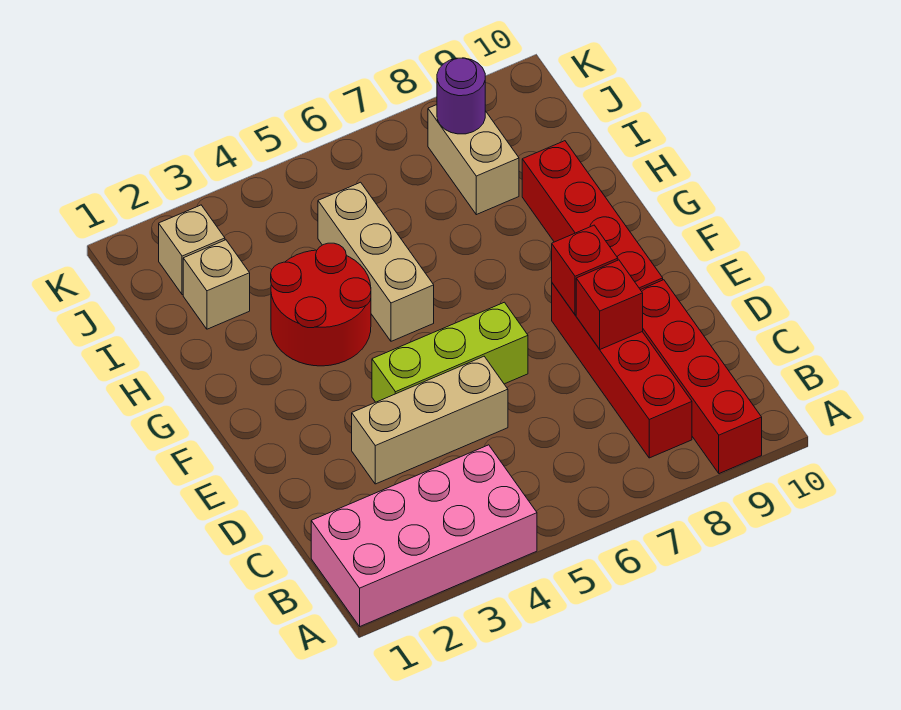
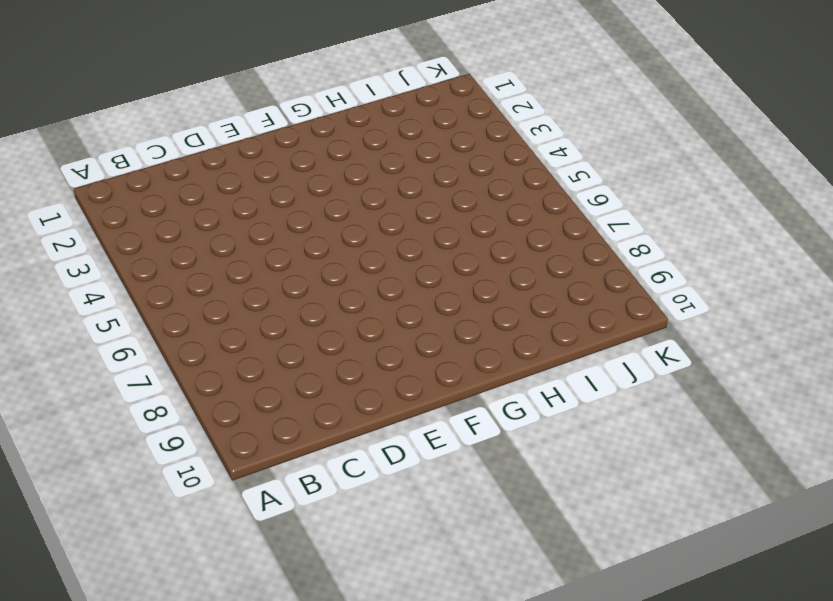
none -> pink 2x4 brick [311,445,537,626]
none -> red 1x4 brick [641,280,762,474]
none -> red 1x4 brick [552,283,692,458]

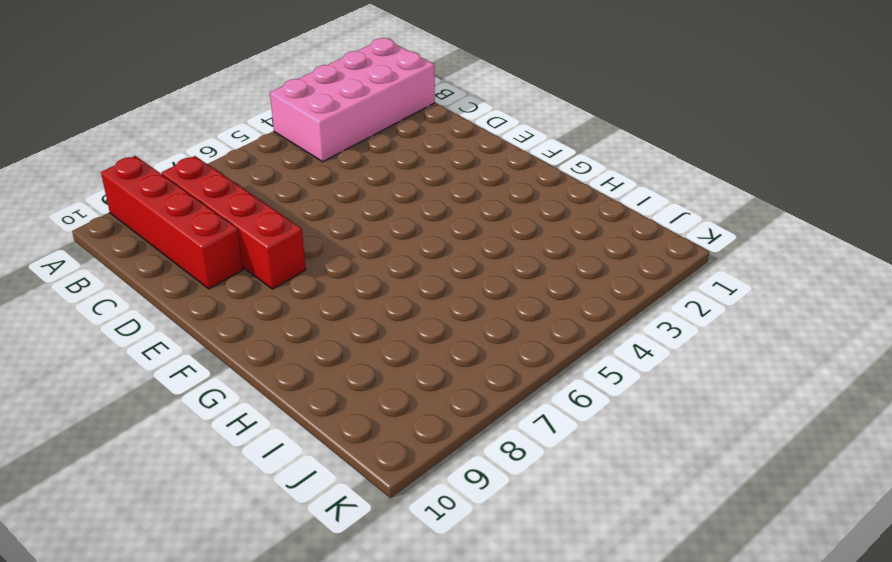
none -> tan 1x3 brick [352,356,508,484]
none -> lime 1x3 brick [372,302,528,402]
none -> red 1x4 brick [522,141,663,290]

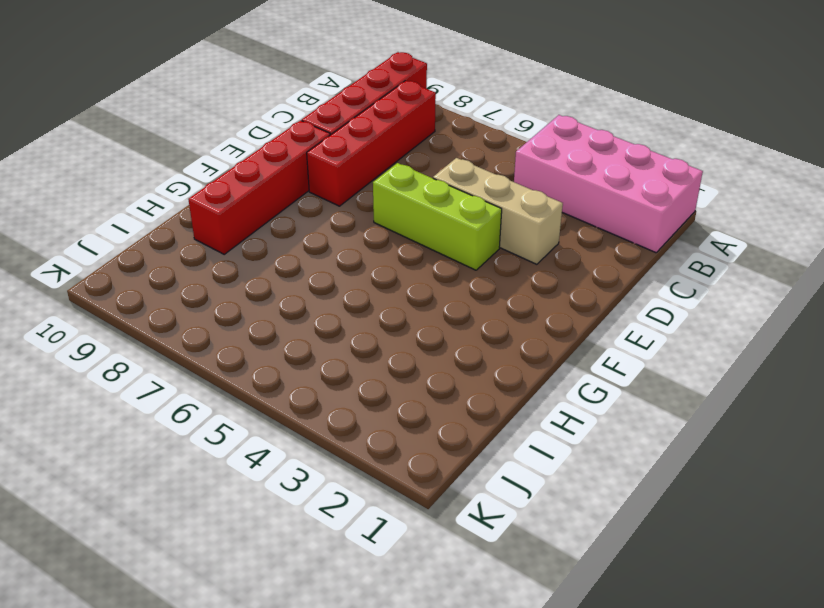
none -> red 2x2 round brick [271,243,371,366]
none -> tan 1x3 brick [318,182,434,341]
none -> tan 1x1 brick [183,240,250,329]

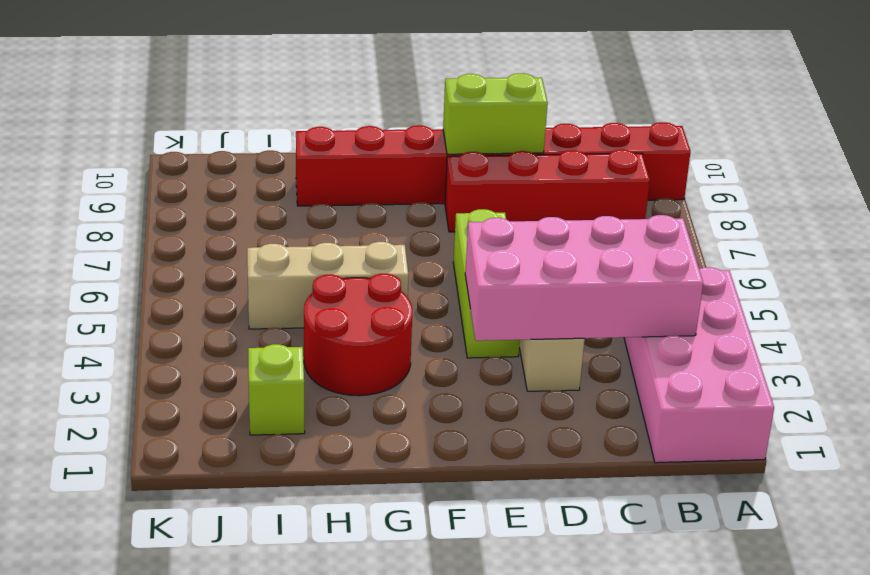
pink 2x4 brick [465,215,703,341] -> none
lime 1x2 brick [443,73,548,154] -> none
lime 1x1 brick [248,344,305,435] -> tan 1x1 brick [183,240,250,329]
none -> tan 1x2 brick [428,105,519,215]
none -> tan 1x1 brick [159,205,225,295]
none -> red 1x1 brick [576,260,643,349]

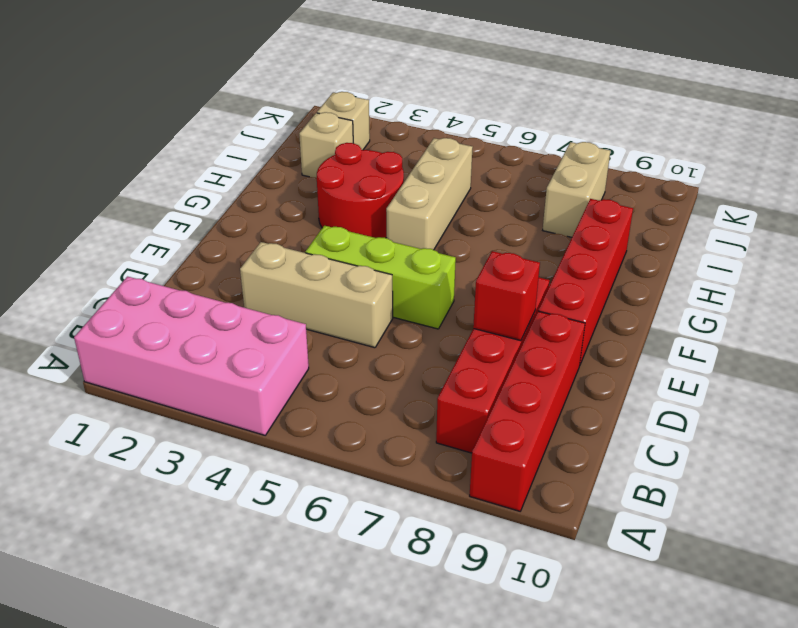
none -> red 1x1 brick [552,225,618,315]
none -> purple 1x1 round brick [437,58,485,134]

